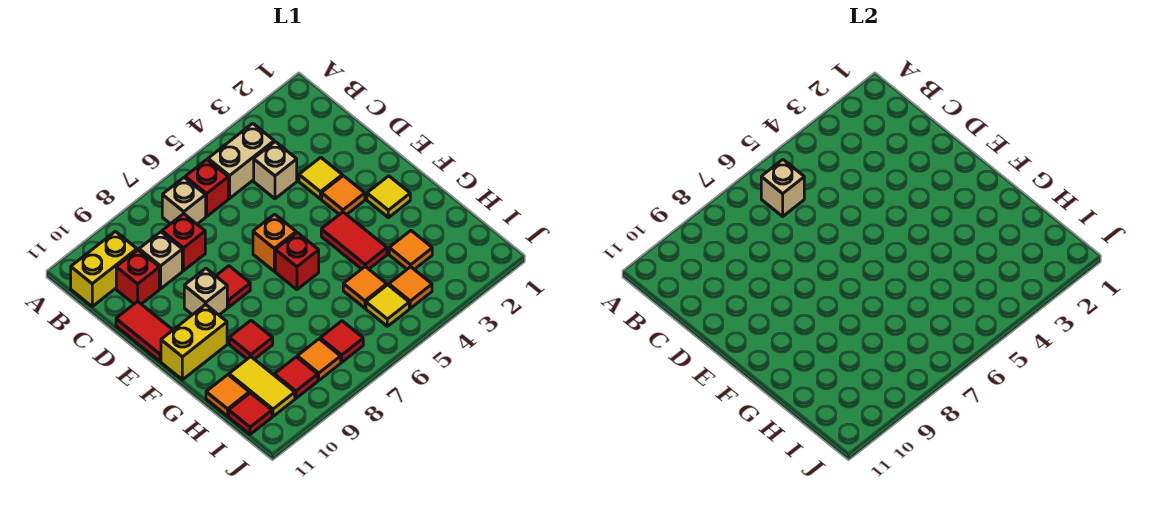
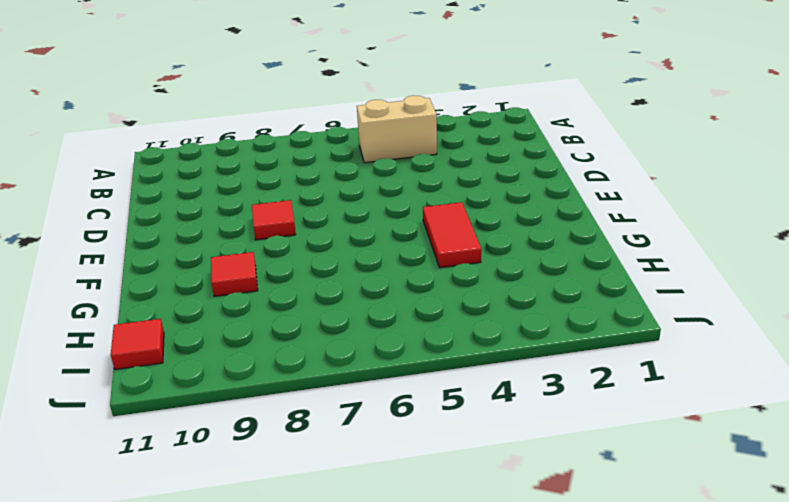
none -> red 1x1 brick [185,160,228,216]
none -> tan 1x1 brick [162,178,206,224]
none -> yellow 1x2 brick [71,231,137,306]
none -> tan 1x1 brick [254,142,297,199]

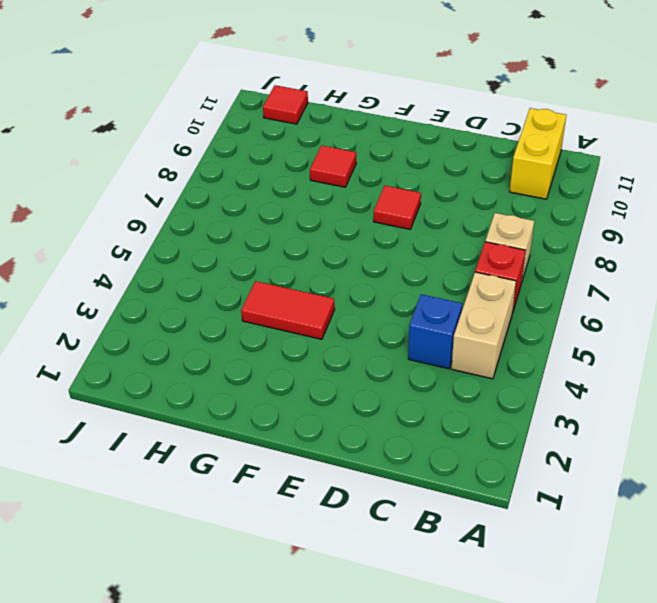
blue 1x1 brick [408,294,462,369] -> tan 1x1 brick [254,142,297,199]
none -> red 1x1 brick [162,214,205,271]
none -> tan 1x1 brick [139,232,182,289]
none -> red 1x1 brick [116,250,159,304]
none -> yellow 1x1 tile [299,157,342,199]

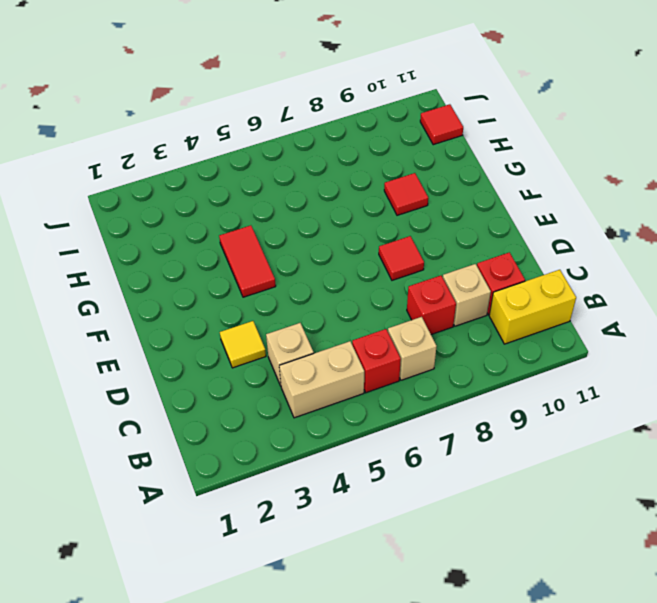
none -> red 1x2 tile [116,301,172,361]
none -> orange 1x1 tile [322,176,365,215]
none -> orange 1x1 brick [253,214,296,271]
none -> tan 1x1 brick [184,268,227,315]

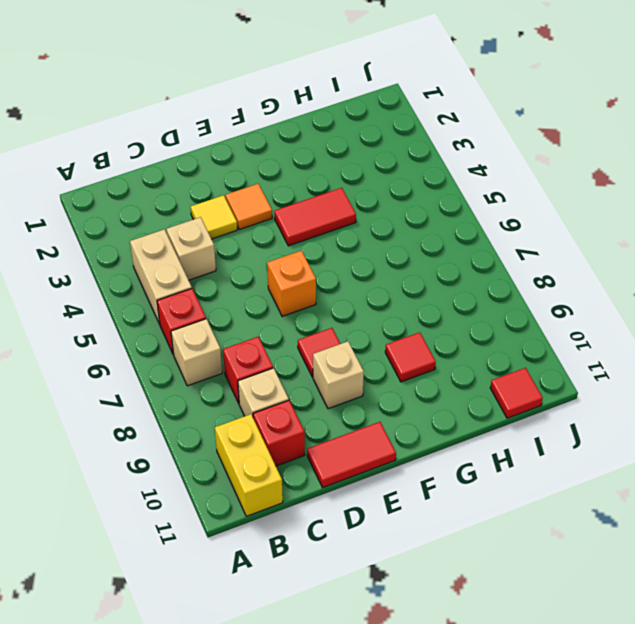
none -> yellow 1x1 tile [367,176,410,218]
none -> red 1x1 brick [275,233,319,290]
none -> yellow 1x2 brick [161,305,227,380]
none -> orange 1x1 tile [389,231,432,269]

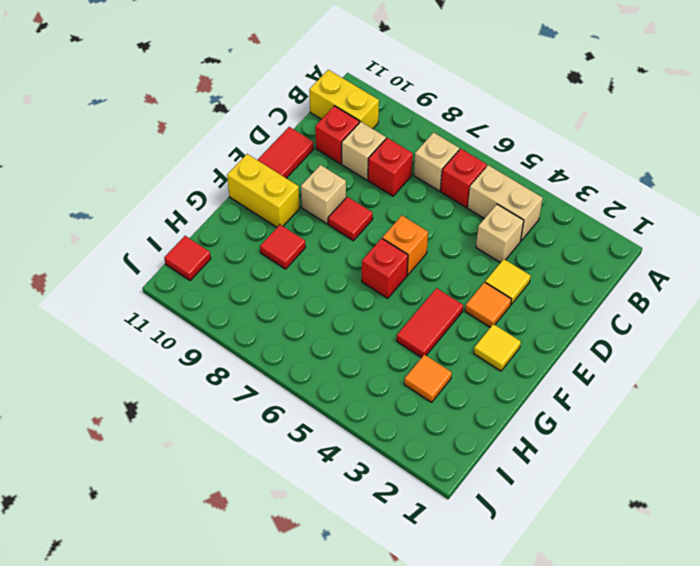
none -> orange 1x1 tile [343,267,387,308]
none -> yellow 1x2 tile [229,357,295,416]
none -> orange 1x1 tile [206,375,249,416]
none -> orange 1x1 tile [389,267,432,308]

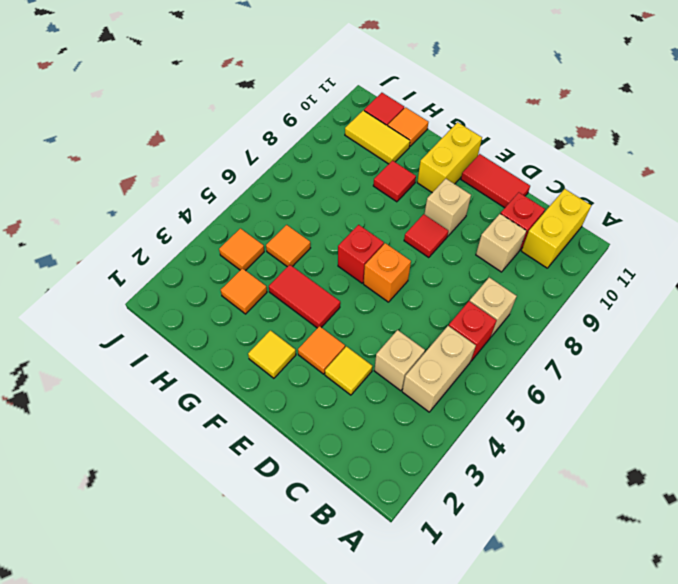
none -> red 1x1 brick [162,214,205,271]
none -> yellow 1x1 tile [366,285,409,326]
none -> red 1x1 tile [320,321,363,362]
none -> orange 1x1 tile [297,339,341,380]

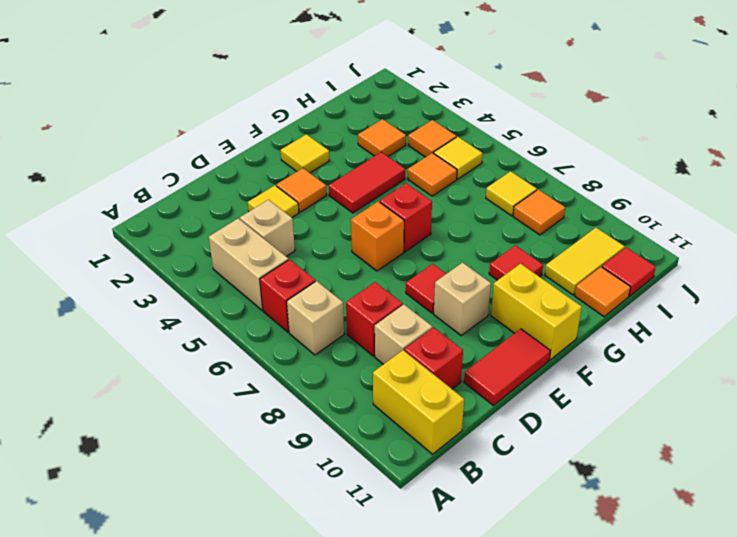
yellow 1x1 tile [486,171,537,216] -> red 1x1 tile [320,321,363,362]
none -> red 1x1 tile [274,357,318,398]
none -> tan 1x1 brick [761,160,804,216]

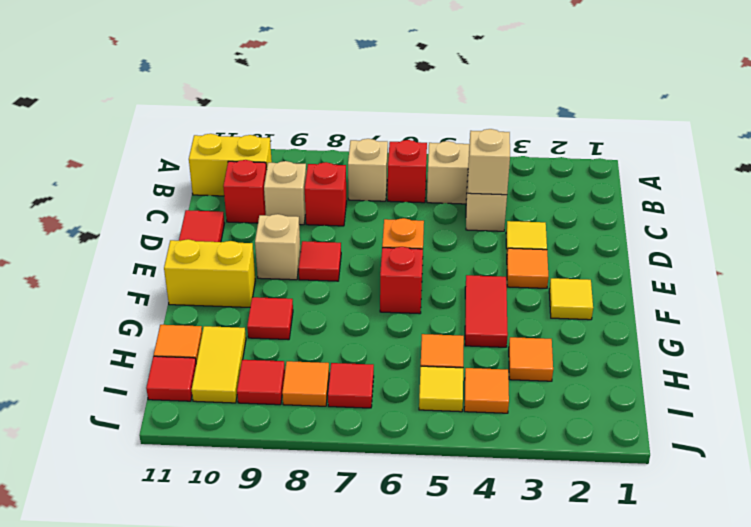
tan 1x1 brick [468,129,510,195] -> tan 1x1 brick moved to [761,160,804,216]

